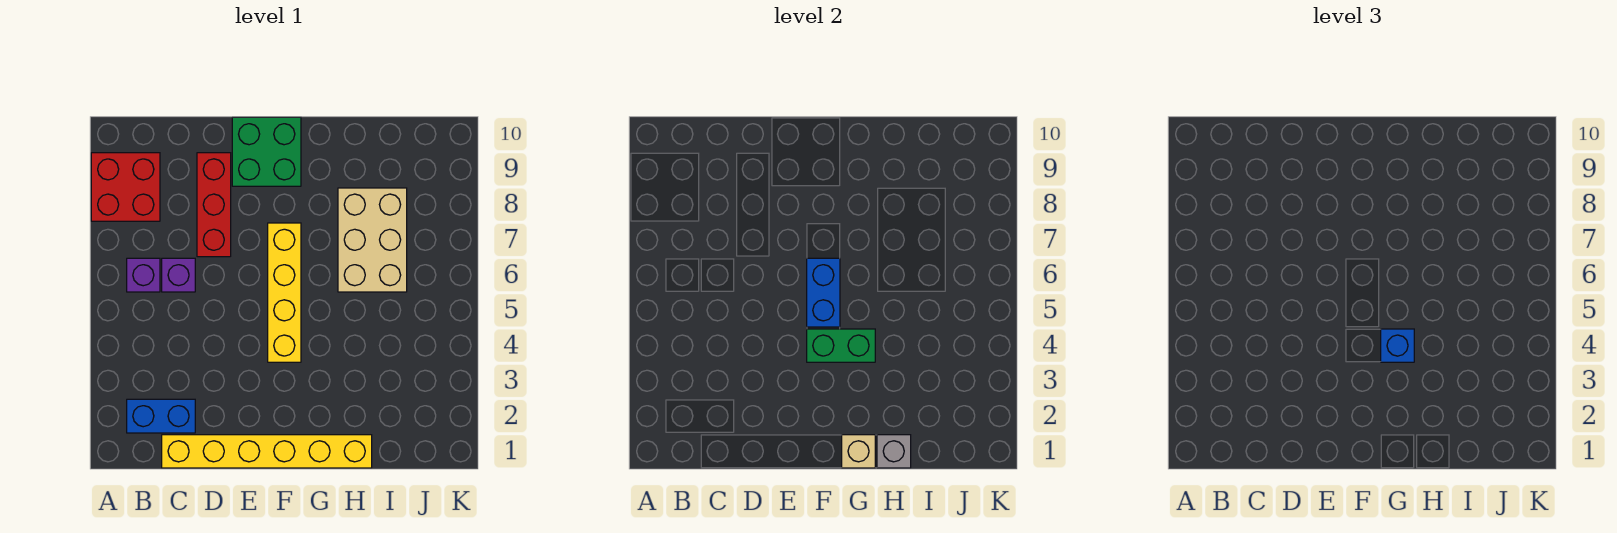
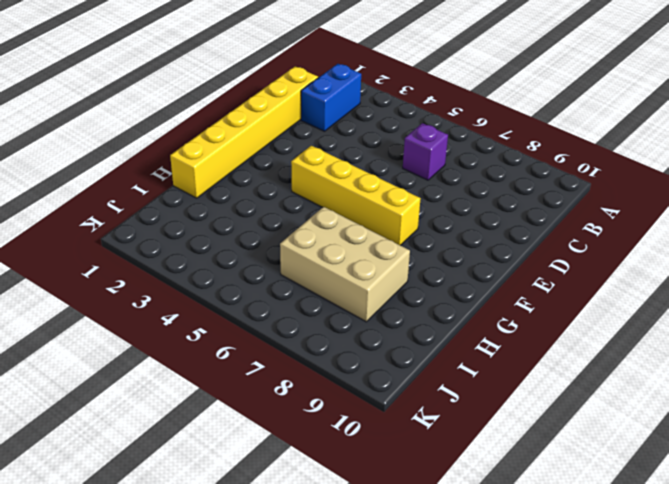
none -> red 2x2 brick [91,153,160,221]
none -> purple 1x1 brick [127,258,160,292]
none -> red 1x3 brick [197,153,231,257]

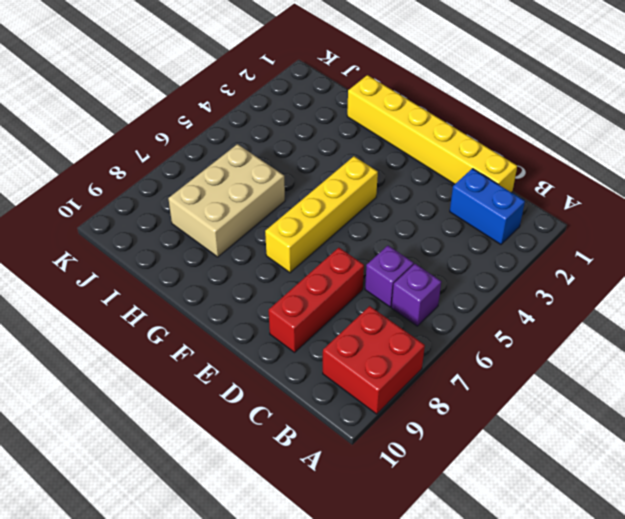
none -> green 2x2 brick [232,117,301,186]
none -> green 1x2 brick [807,329,875,362]
none -> blue 1x2 brick [807,258,840,327]

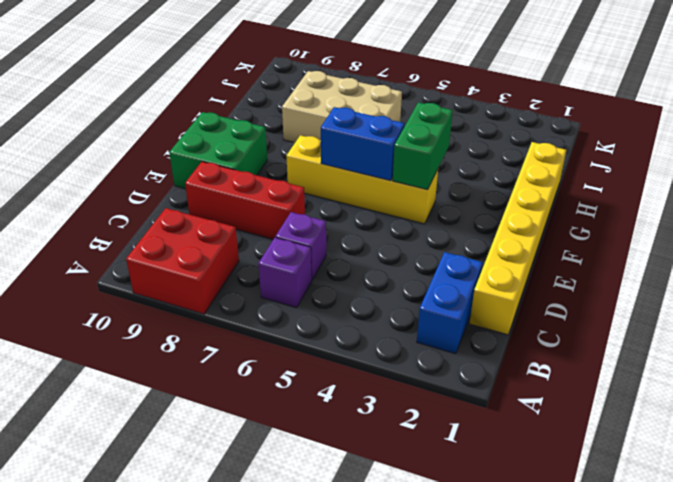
none -> tan 1x1 brick [842,435,875,468]
none -> grey 1x1 brick [877,435,911,468]
none -> blue 1x1 brick [1381,329,1414,362]

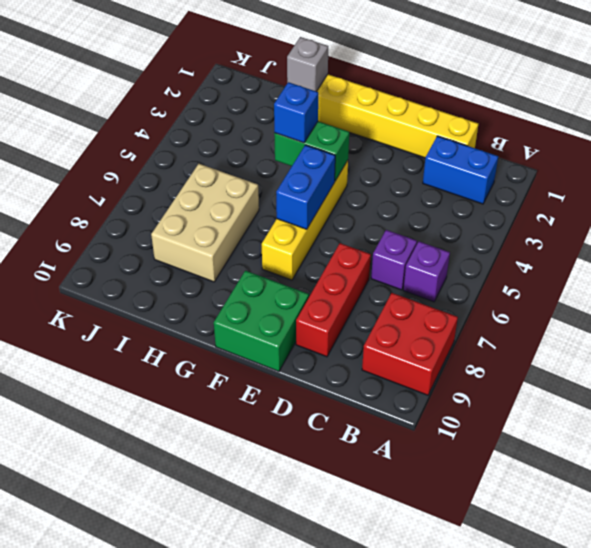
none -> tan 1x1 brick [842,435,875,468]

